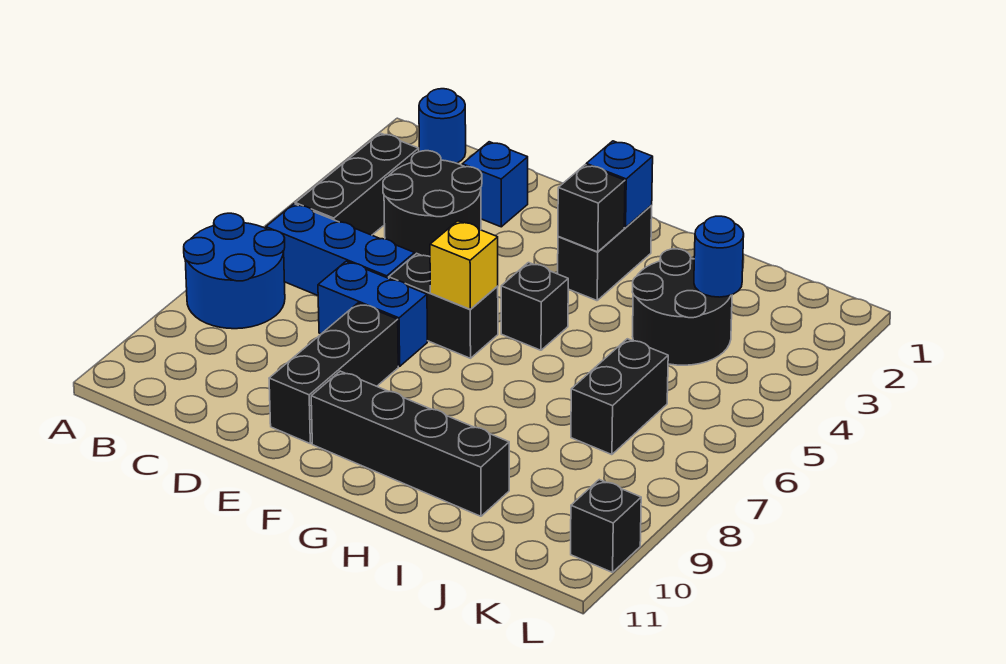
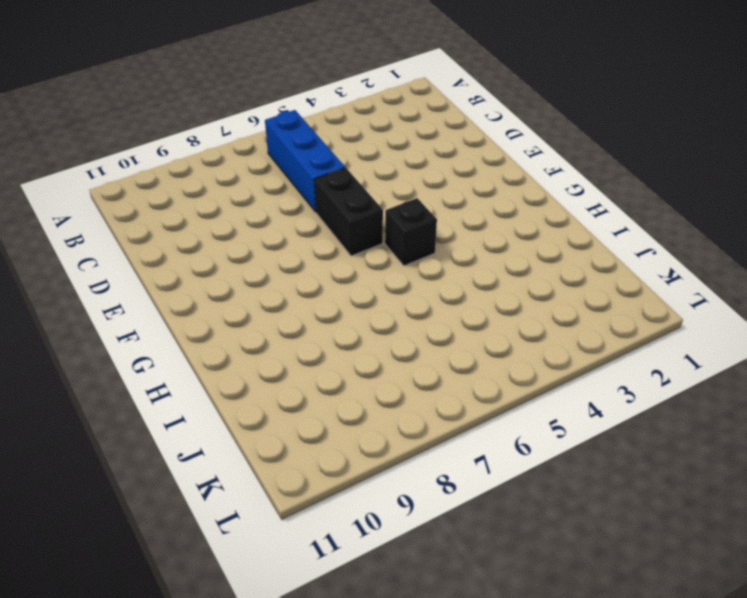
none -> blue 2x2 round brick [184,213,285,329]
none -> blue 1x1 round brick [419,89,466,163]
none -> black 1x3 brick [295,133,419,235]

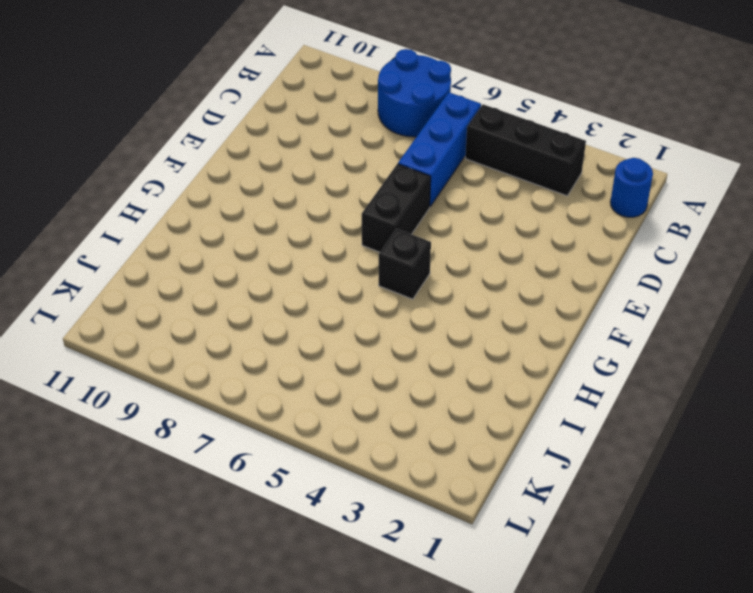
none -> black 2x2 round brick [383,151,482,257]
none -> blue 1x1 brick [462,142,528,227]
none -> blue 1x2 brick [318,261,427,366]

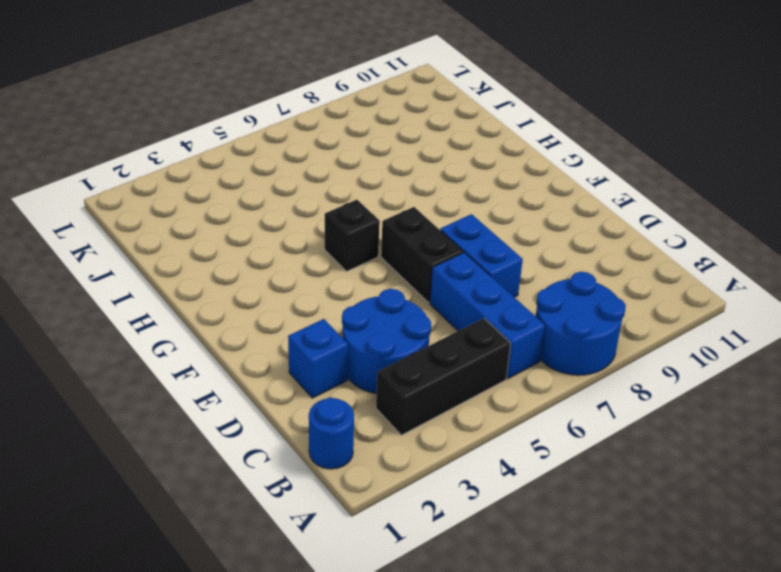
blue 2x2 round brick [342,289,431,394] -> black 2x2 round brick [383,151,482,257]
none -> black 1x3 brick [269,303,398,444]
none -> black 1x4 brick [311,371,509,516]
none -> black 1x2 brick [558,206,652,301]

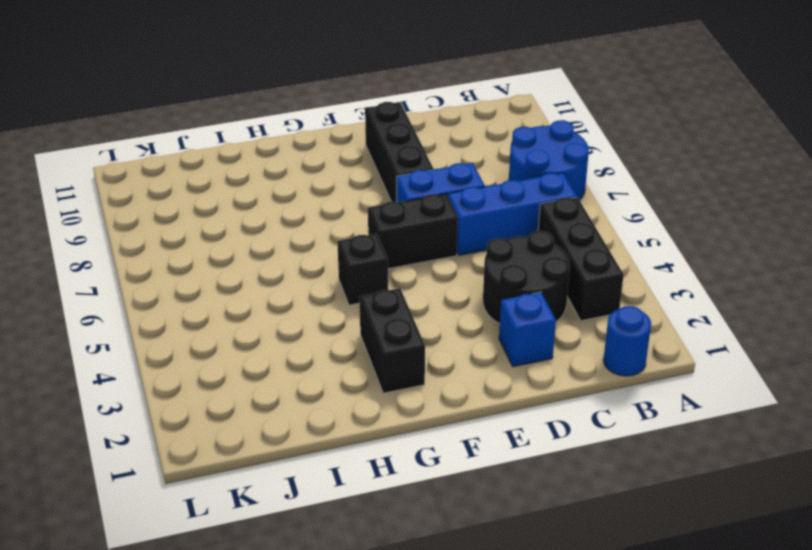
none -> black 1x4 brick [311,371,509,516]
none -> black 2x2 round brick [632,249,732,365]
none -> black 1x2 brick [571,339,668,455]

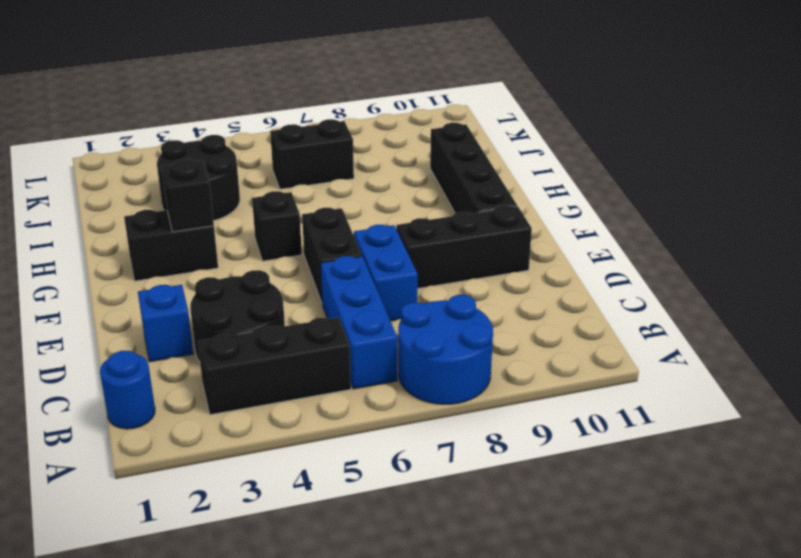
none -> black 1x1 brick [571,480,641,572]
none -> yellow 1x1 brick [430,221,498,309]
none -> blue 1x1 brick [586,141,653,228]

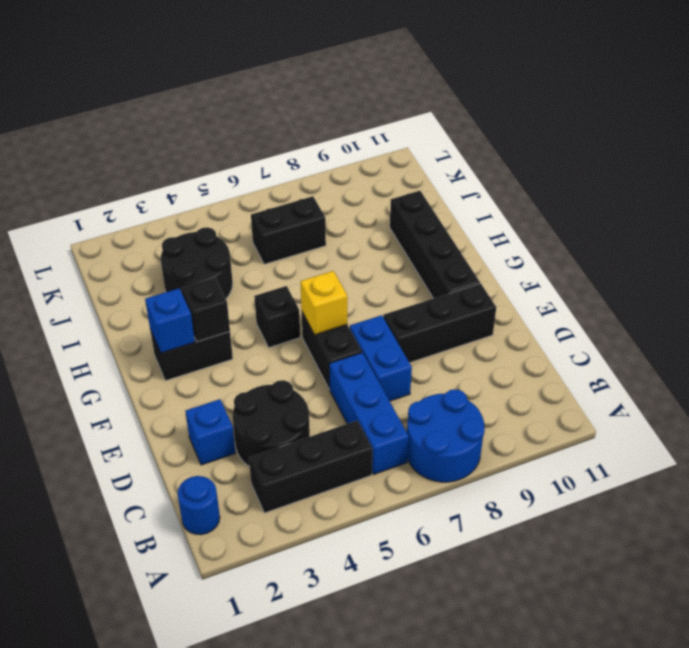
none -> black 1x1 brick [571,480,641,572]
none -> blue 1x1 round brick [694,216,744,297]

